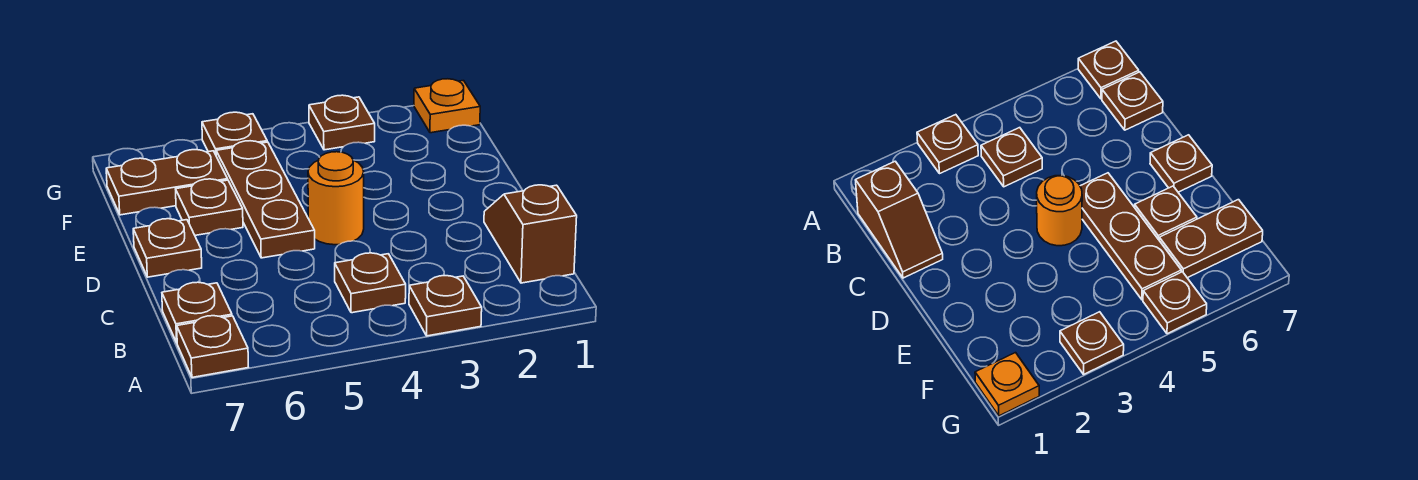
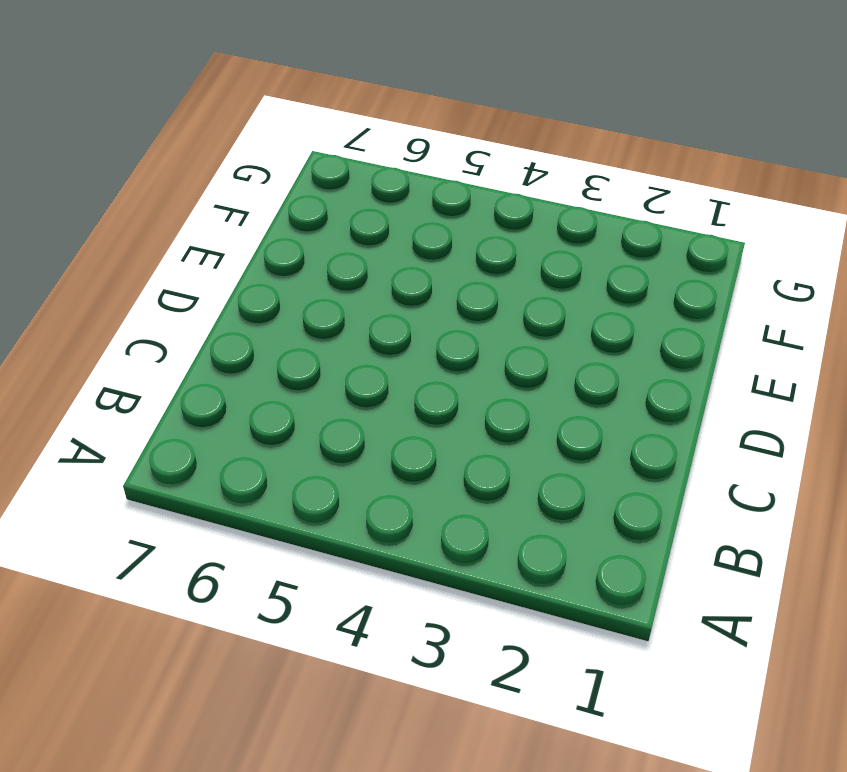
none -> brown 1x1 plate [409,276,482,336]
none -> brown 1x1 plate [177,316,248,377]
none -> brown 1x2 slope [484,185,577,283]

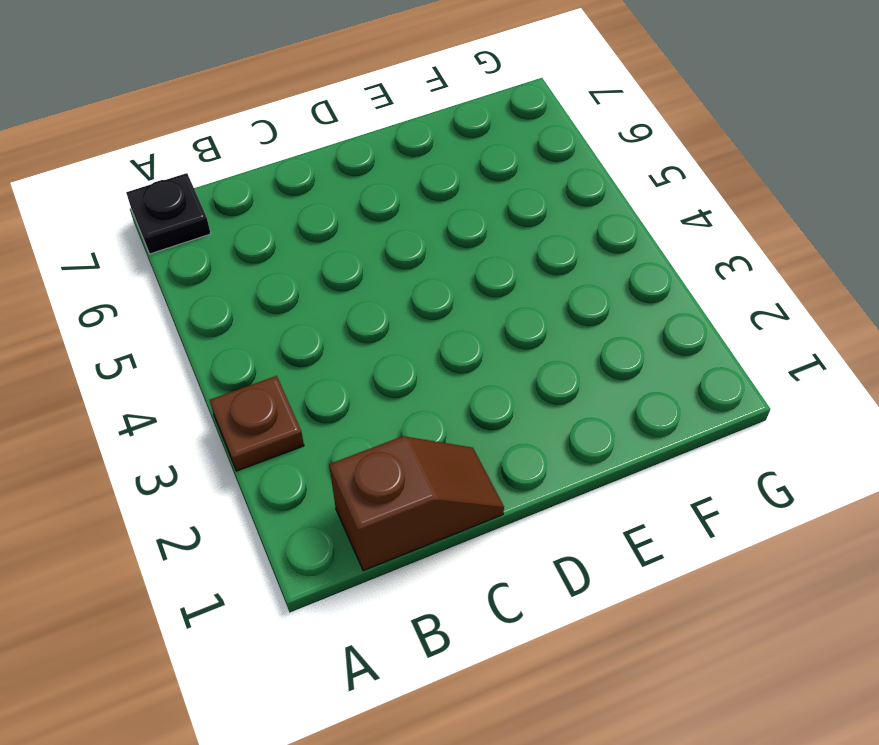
black 1x1 plate [126,173,211,254] -> brown 1x1 plate [177,316,248,377]
none -> brown 1x1 plate [335,253,406,313]
none -> brown 1x1 plate [162,282,232,342]
none -> orange 1x1 round brick [308,152,364,245]

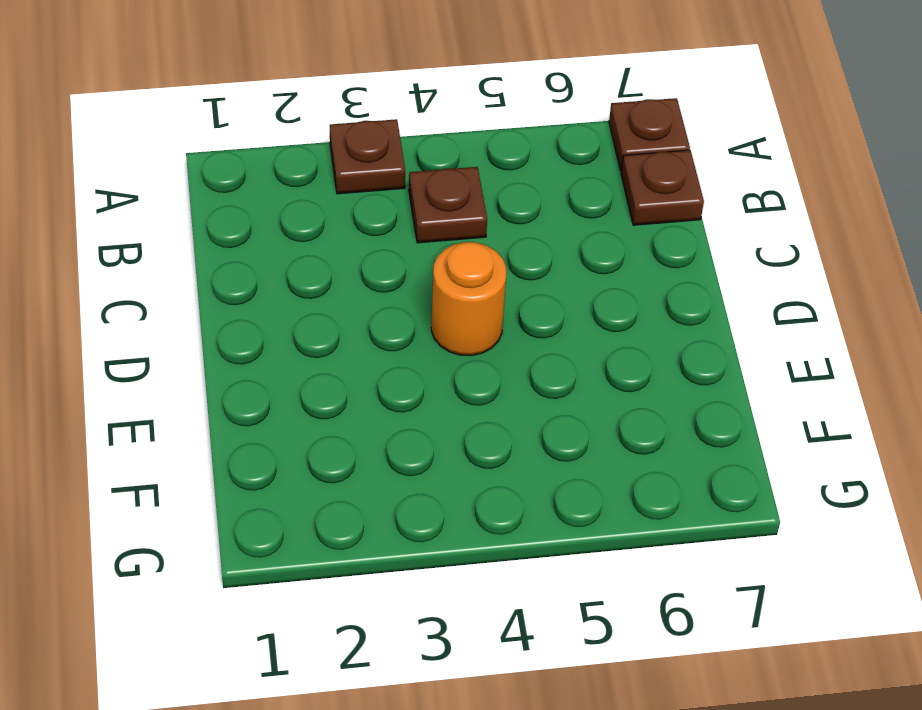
none -> brown 1x2 slope [484,185,577,283]
none -> brown 1x3 plate [216,141,315,258]
none -> brown 1x1 plate [133,219,202,277]

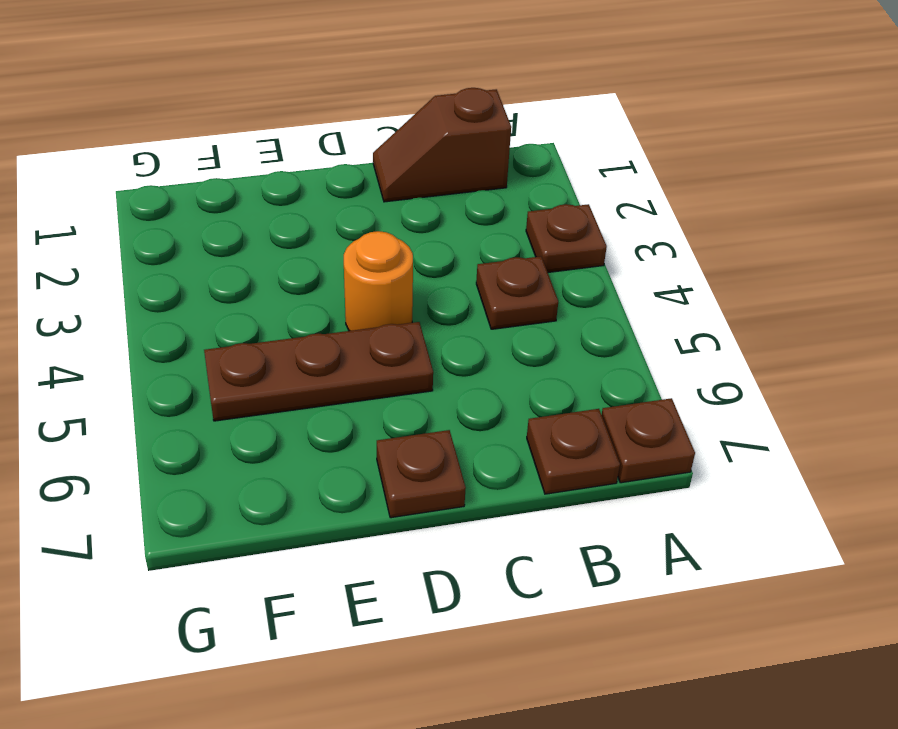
none -> brown 1x1 plate [176,179,243,235]
none -> brown 1x2 plate [106,150,228,215]
none -> orange 1x1 plate [414,79,480,133]

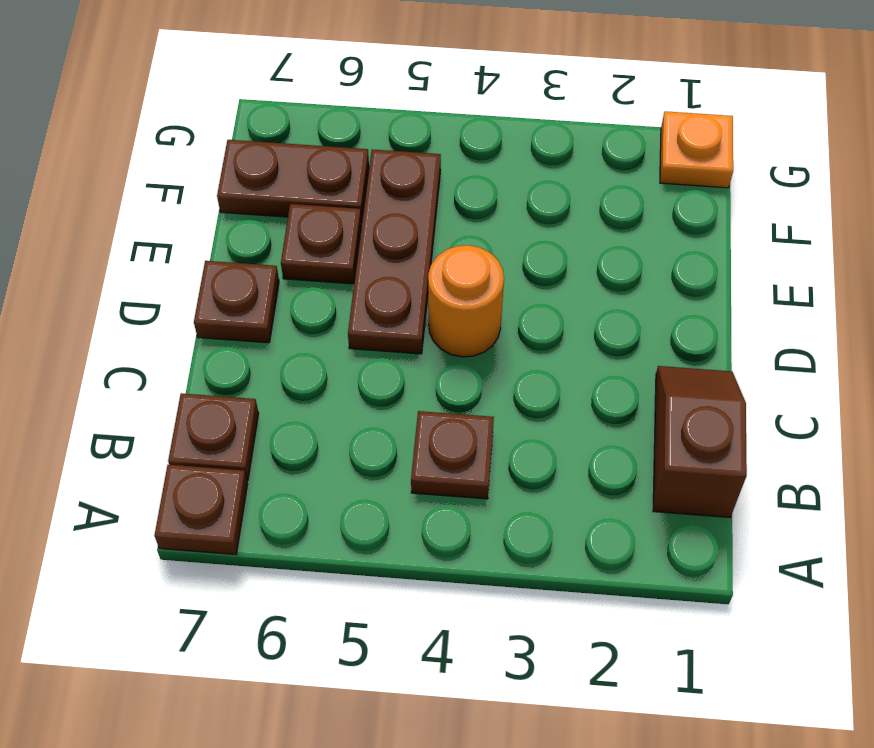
none -> brown 1x1 plate [409,276,482,336]
none -> brown 1x1 plate [309,95,375,150]
none -> brown 1x1 plate [202,112,267,154]

